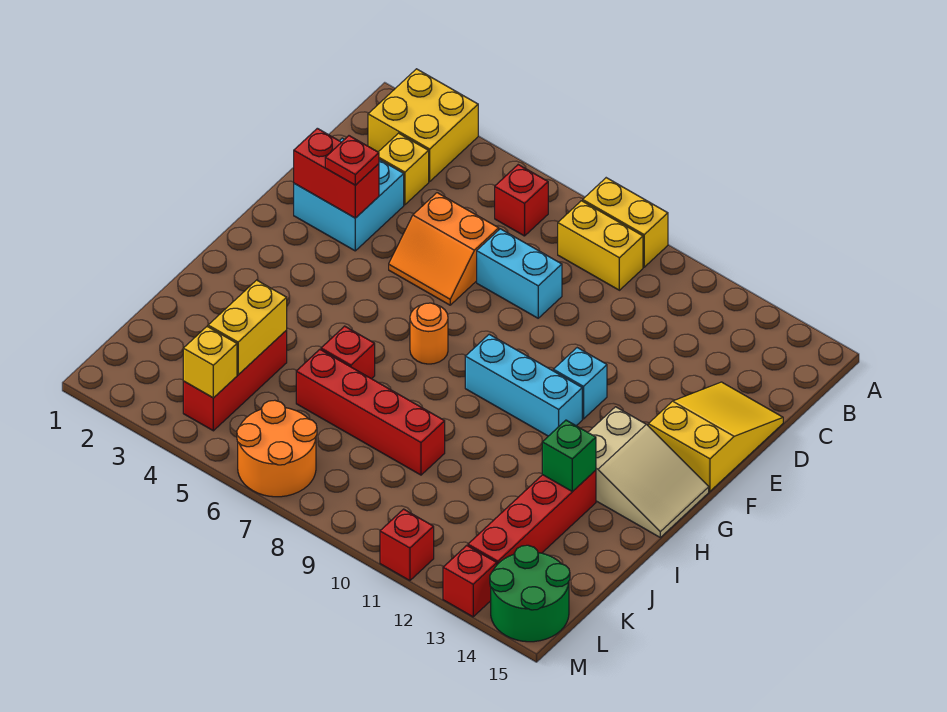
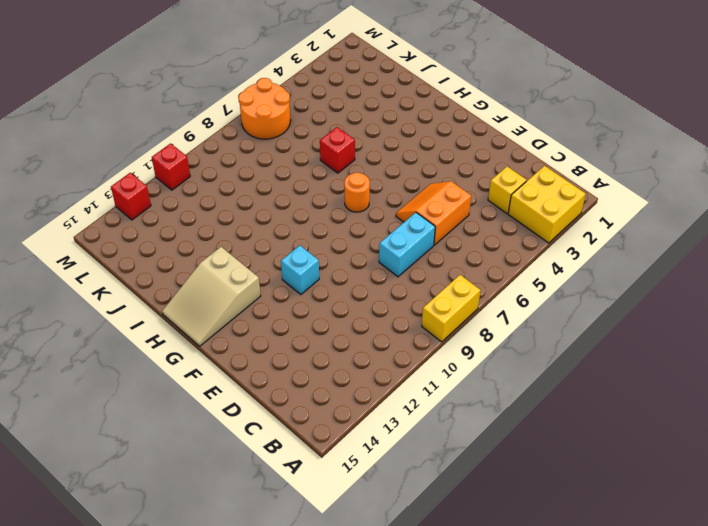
none -> red 1x1 brick [495,165,548,236]
none -> yellow 1x2 brick [558,201,643,290]
none -> cyan 2x2 brick [294,138,404,251]

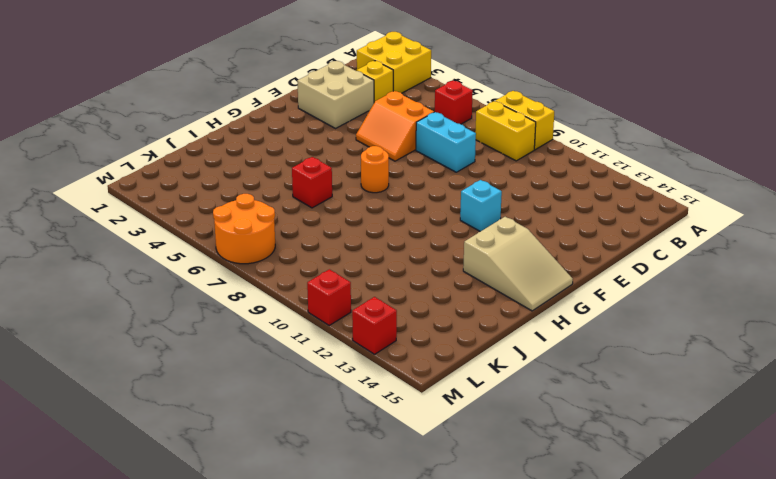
tan 2x2 brick [297,61,374,128] -> cyan 2x2 brick [294,138,404,251]
none -> yellow 2x3 slope [648,382,783,491]
none -> cyan 1x3 brick [465,334,582,436]
none -> red 1x4 brick [468,470,596,564]

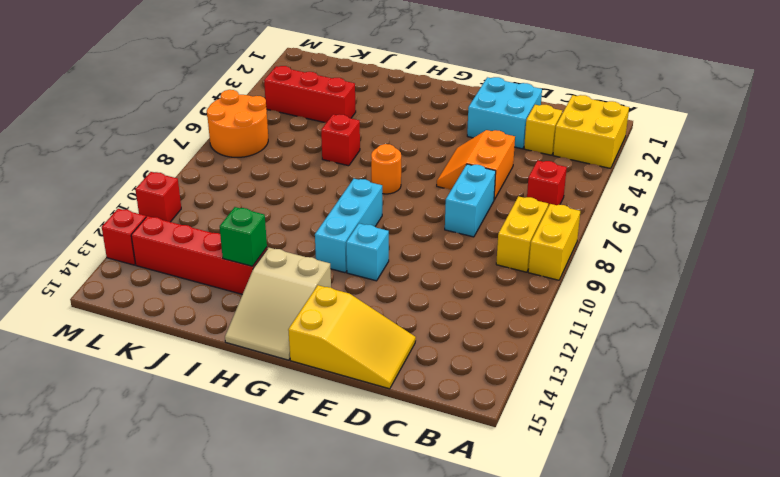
none -> red 1x4 brick [296,349,445,475]
none -> green 2x2 round brick [490,545,570,642]
none -> red 1x2 brick [294,128,379,218]

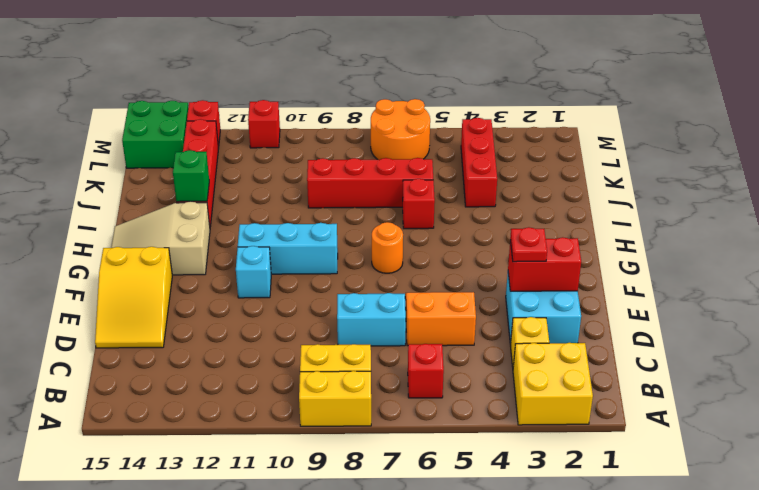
green 2x2 brick [122,101,188,168] -> green 2x2 round brick [490,545,570,642]
none -> yellow 1x2 brick [208,280,287,375]
none -> yellow 1x1 brick [183,326,237,398]

